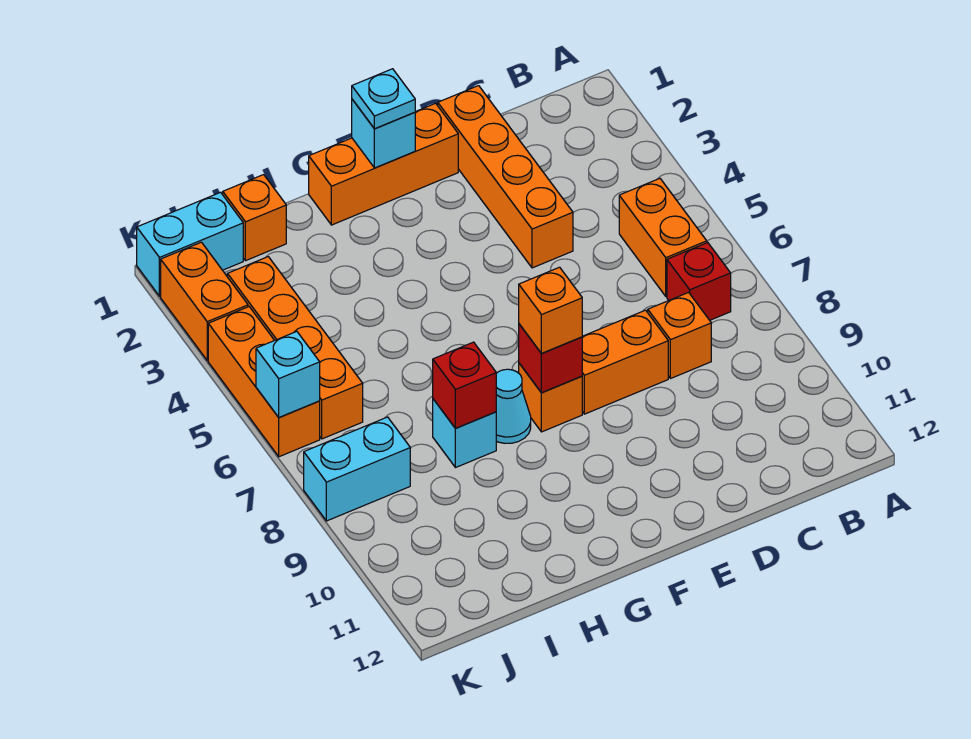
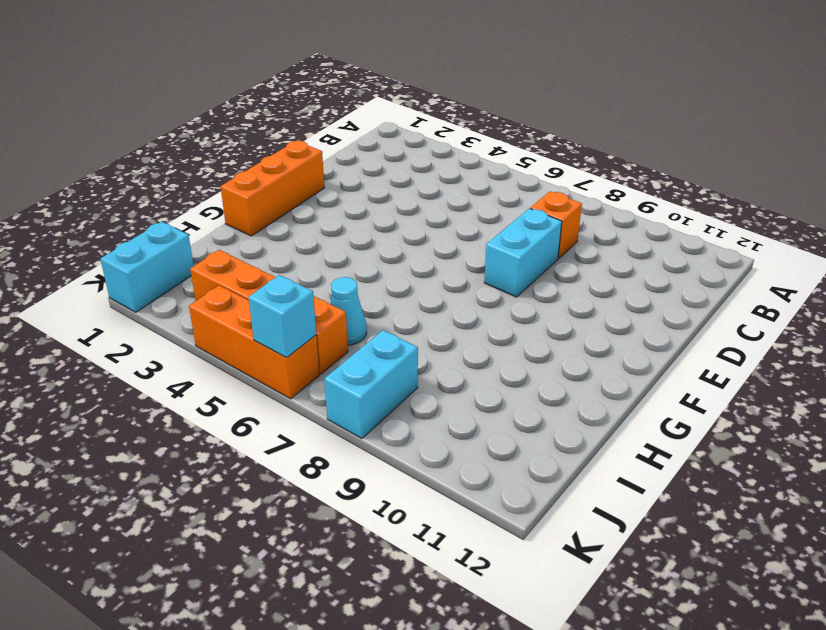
cyan 1x2 brick [484,208,562,297] -> orange 1x2 brick [582,310,668,414]
cyan 1x1 cone [330,277,367,345] -> cyan 1x1 cone moved to [496,369,531,443]
none -> orange 1x2 brick [619,178,707,296]
none -> red 1x1 brick [667,243,731,320]
none -> orange 1x4 brick [438,86,573,268]

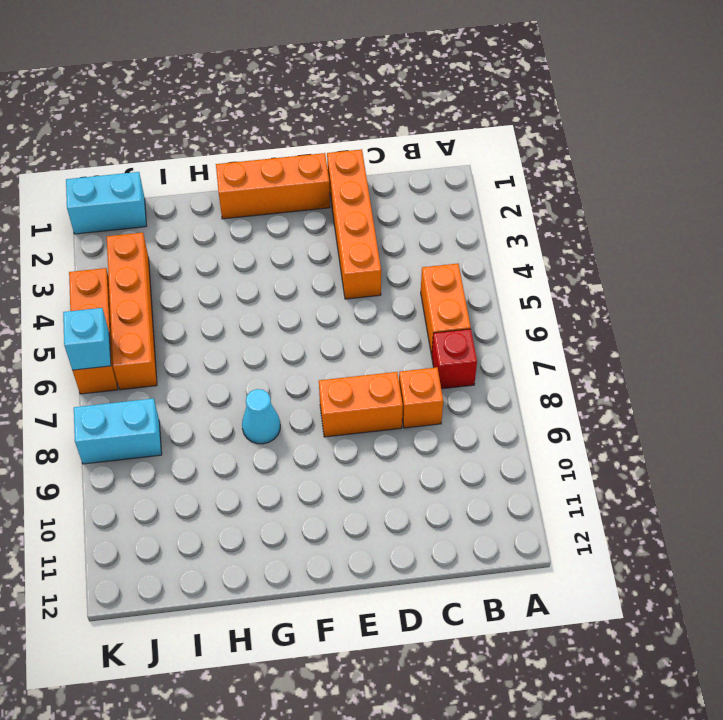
none -> orange 1x1 brick [519,363,582,432]
none -> cyan 1x1 brick [433,399,496,468]
none -> orange 1x1 brick [223,175,286,261]

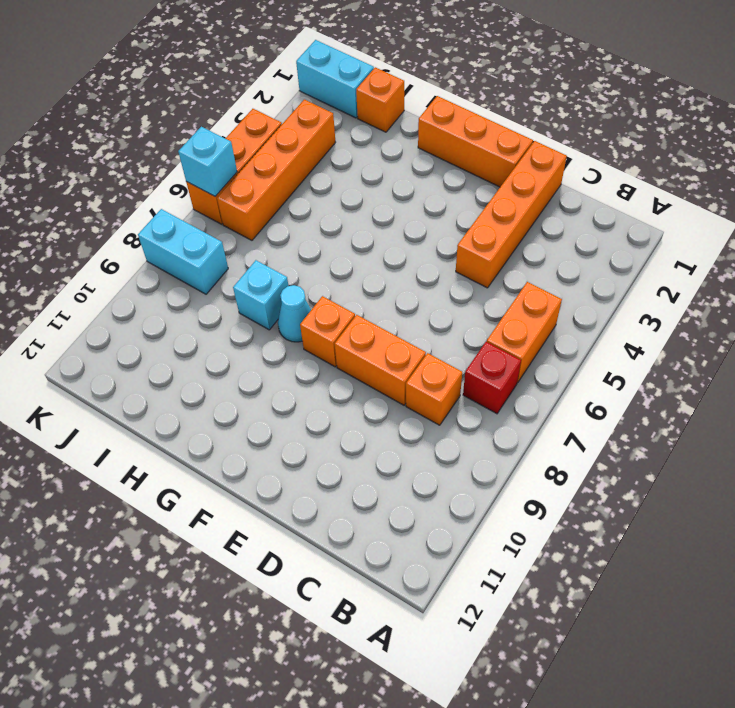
none -> orange 1x2 brick [161,242,248,360]
none -> cyan 1x1 brick [352,99,415,168]
none -> red 1x1 brick [519,324,582,393]

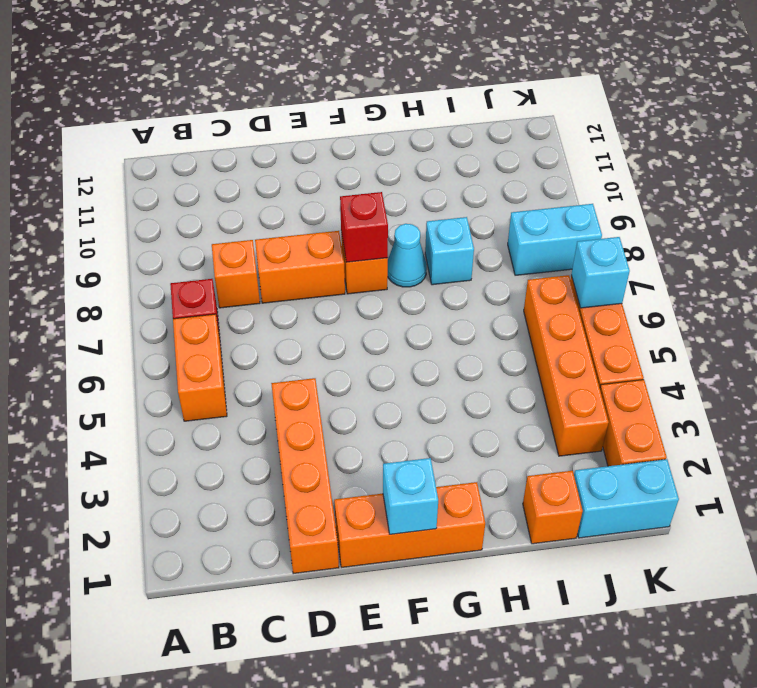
none -> red 1x1 brick [433,342,496,428]
none -> cyan 1x1 plate [352,69,415,129]
none -> orange 1x1 brick [519,267,582,353]

